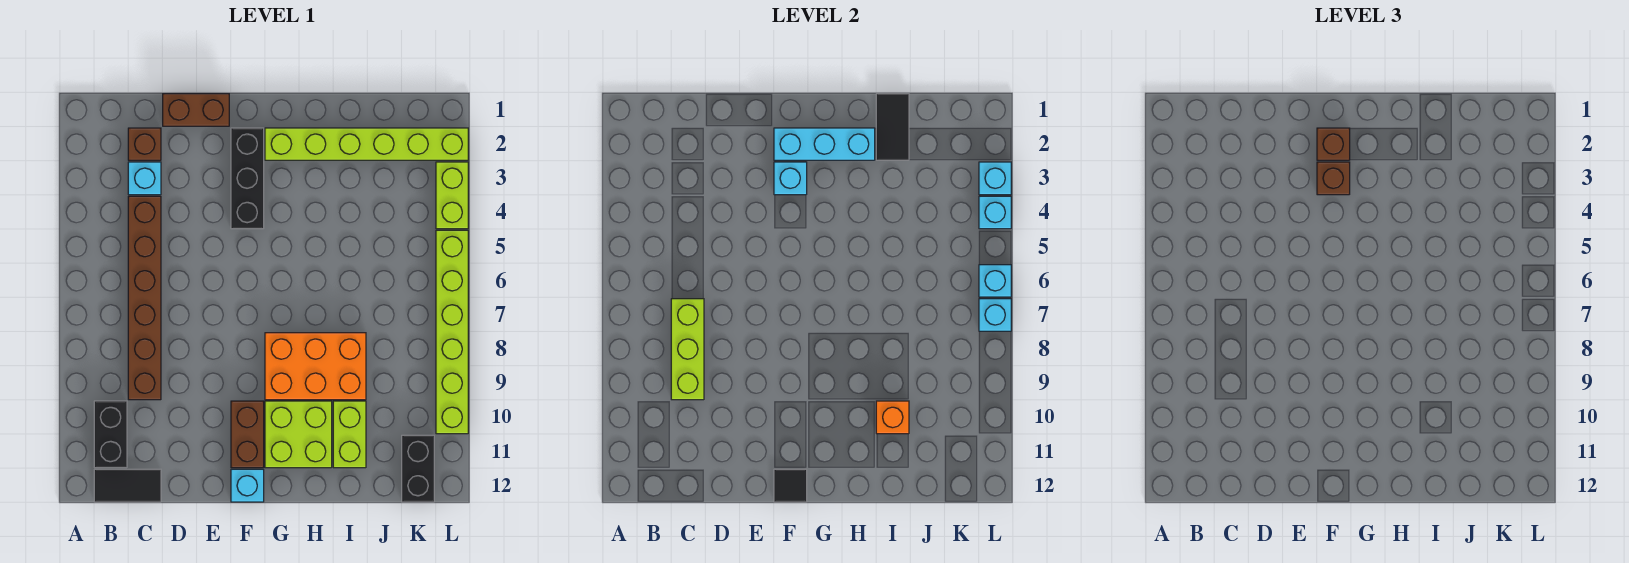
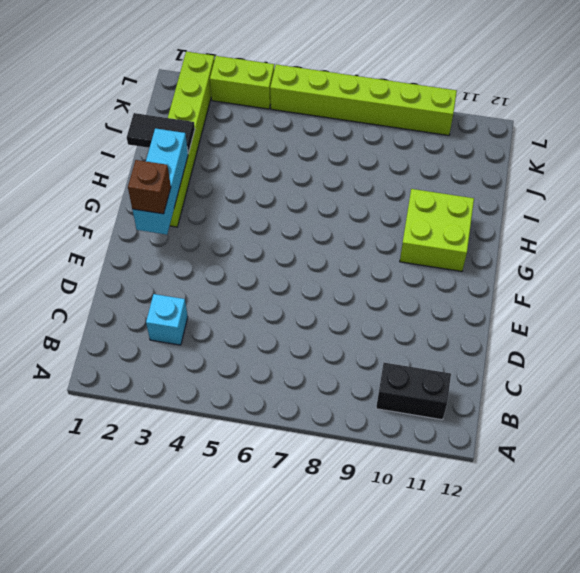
none -> black 1x2 tile [94,469,161,502]
none -> brown 1x1 brick [128,128,161,160]
none -> brown 1x6 brick [128,196,161,400]

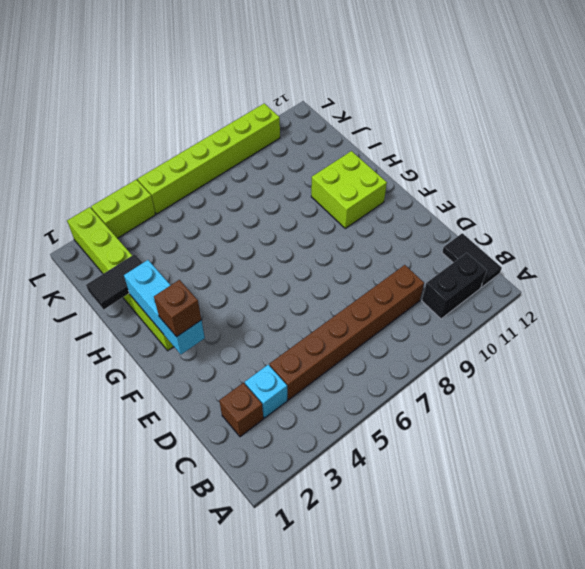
none -> brown 1x2 brick [163,94,229,126]
none -> black 1x3 brick [231,128,264,229]
none -> brown 1x2 brick [231,401,264,468]

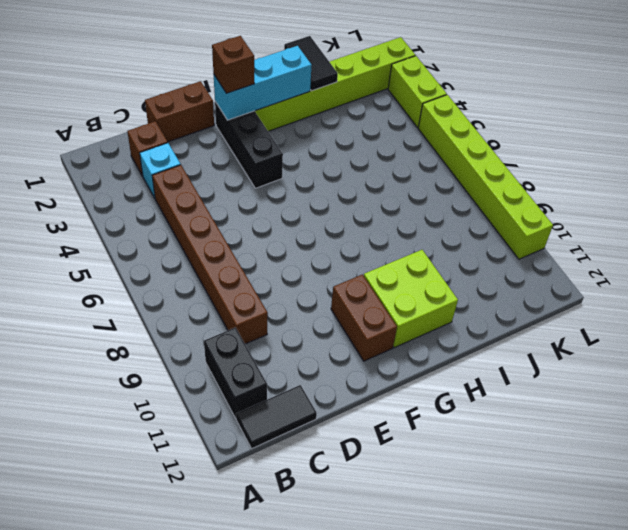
none -> cyan 1x1 brick [231,469,264,502]
none -> orange 2x3 brick [265,333,366,400]
none -> lime 1x2 brick [333,401,366,468]

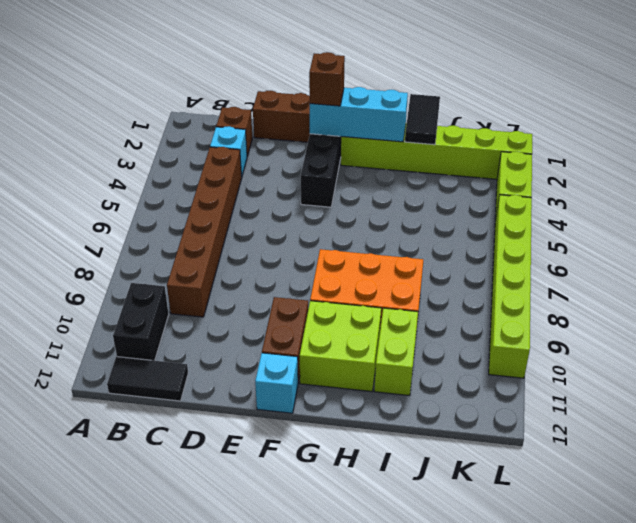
none -> black 1x2 brick [402,435,434,502]
none -> lime 1x3 brick [671,299,704,400]
none -> cyan 1x1 brick [774,162,807,195]

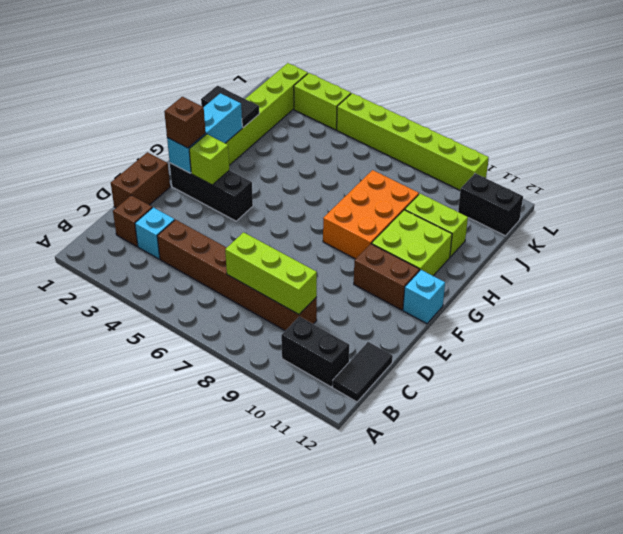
lime 1x1 brick [189,134,229,185] -> cyan 1x1 brick [774,162,807,195]
none -> black 1x1 tile [774,469,807,502]
none -> orange 1x1 brick [876,401,909,434]
none -> cyan 1x1 brick [979,162,1011,195]

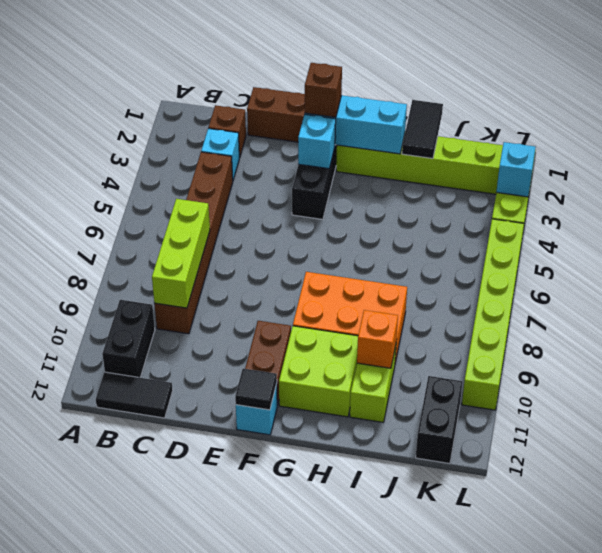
none -> cyan 1x1 brick [979,196,1011,229]
none -> cyan 1x1 brick [979,265,1011,297]
none -> cyan 1x1 brick [979,299,1011,331]

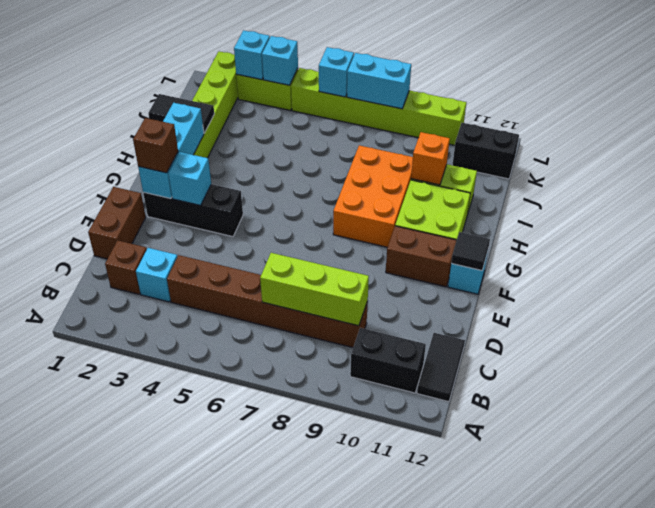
cyan 1x2 brick [347,53,411,109] -> cyan 1x1 brick [979,299,1011,331]
none -> brown 1x1 brick [1317,162,1350,195]

